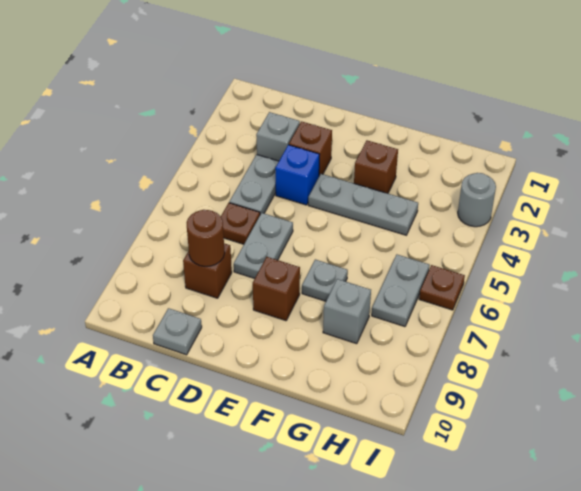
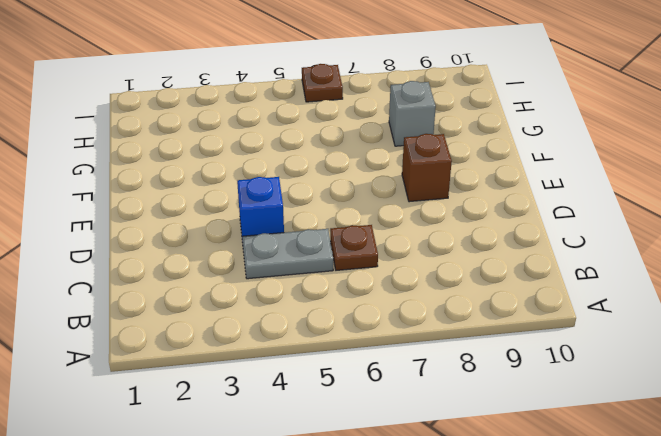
none -> grey 1x1 brick [256,112,300,161]
none -> brown 1x1 brick [183,243,232,298]
none -> grey 1x1 plate [153,308,202,355]

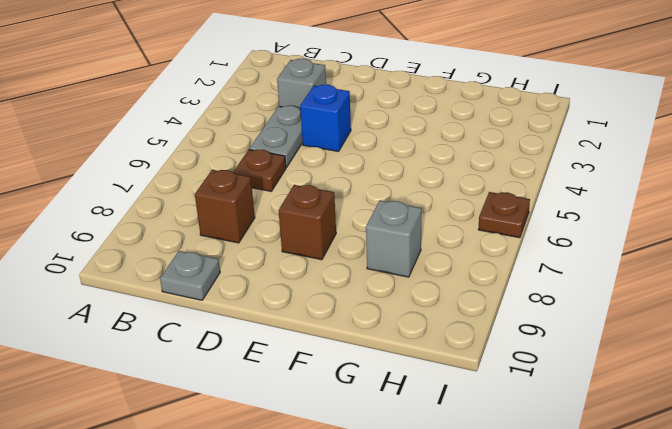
none -> brown 1x1 brick [289,121,332,176]
none -> grey 1x2 plate [234,213,293,279]
none -> grey 1x3 plate [308,174,418,235]

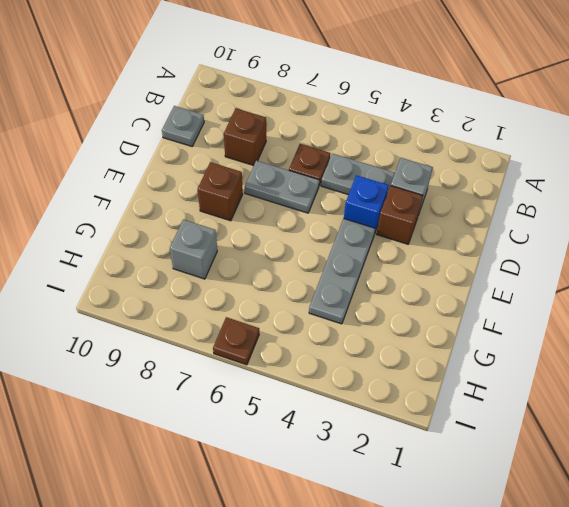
none -> brown 1x1 brick [354,140,398,193]
none -> grey 1x1 plate [302,259,348,301]
none -> grey 1x2 plate [372,255,430,327]

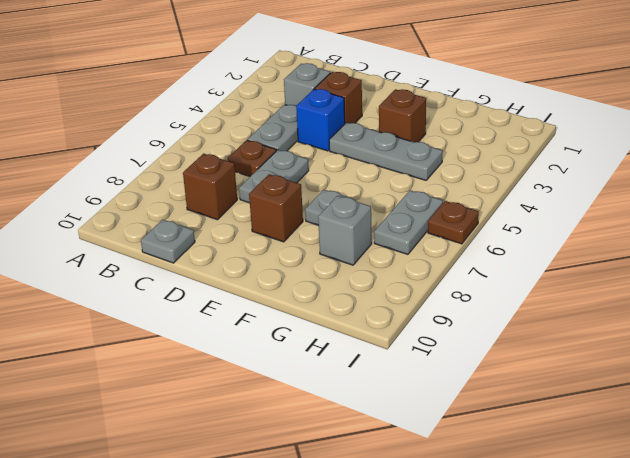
none -> grey 1x1 round brick [458,173,496,227]
none -> brown 1x1 round brick [187,210,225,266]

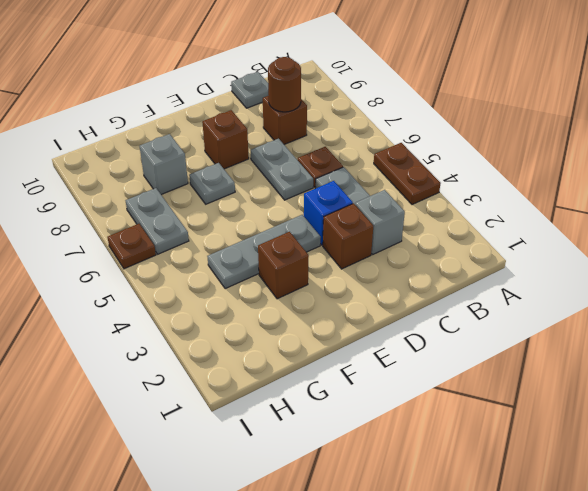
brown 1x2 plate [374,143,441,205] -> none
none -> grey 1x1 round brick [458,173,496,227]

